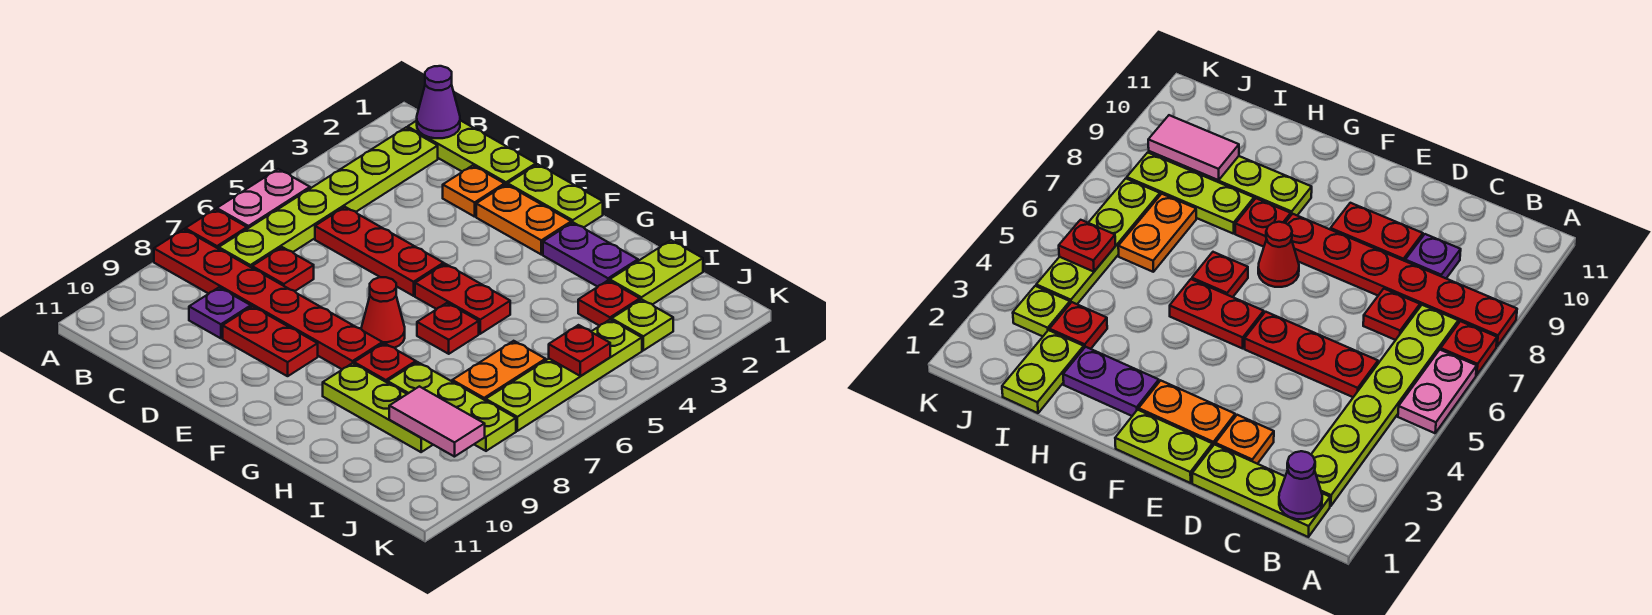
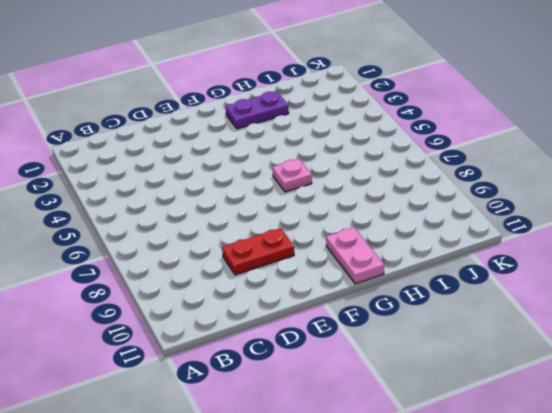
pink 1x1 plate [272,159,312,192] -> red 1x1 plate [417,303,479,354]
pink 1x2 plate [326,227,384,284] -> pink 1x2 plate moved to [217,169,310,229]
none -> red 1x1 plate [185,209,247,249]
none -> red 1x6 plate [154,229,382,369]
none -> lime 1x3 plate [408,120,536,185]

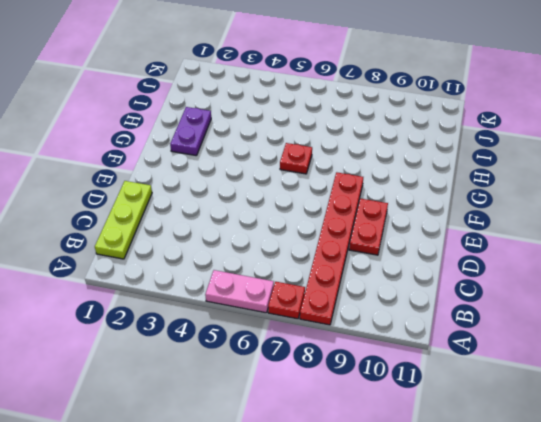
none -> lime 1x6 plate [219,128,438,268]
none -> red 1x3 plate [315,207,444,296]
none -> red 1x1 plate [252,247,314,291]

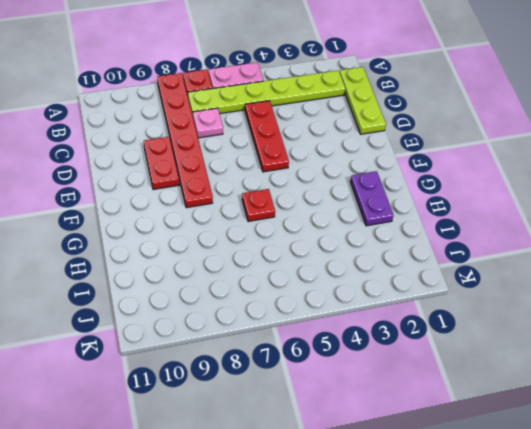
pink 1x1 plate [193,108,223,138] -> red 1x1 plate [252,247,314,291]
none -> purple 1x1 plate [189,287,251,338]
none -> orange 1x1 plate [443,165,505,217]
none -> lime 1x2 plate [508,164,603,227]

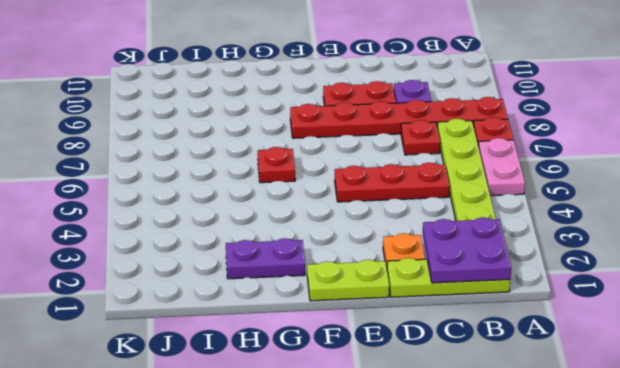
purple 2x2 plate [423,217,511,283] -> purple 1x1 cone [417,66,460,138]
none -> orange 1x2 plate [476,184,571,254]
none -> red 1x2 plate [415,264,510,334]
none -> red 1x1 cone [361,277,405,348]

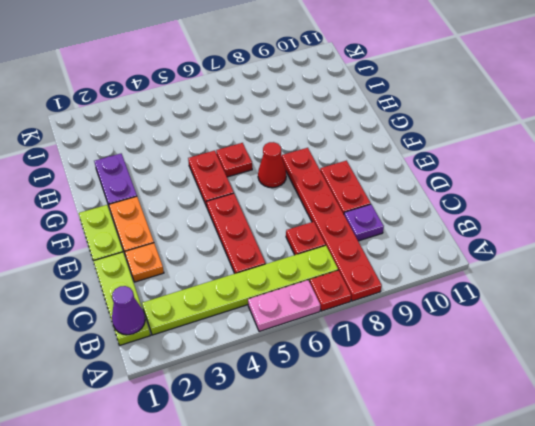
none -> red 1x1 plate [354,343,416,382]
none -> lime 1x3 plate [323,363,433,452]
none -> lime 1x3 plate [387,362,516,451]

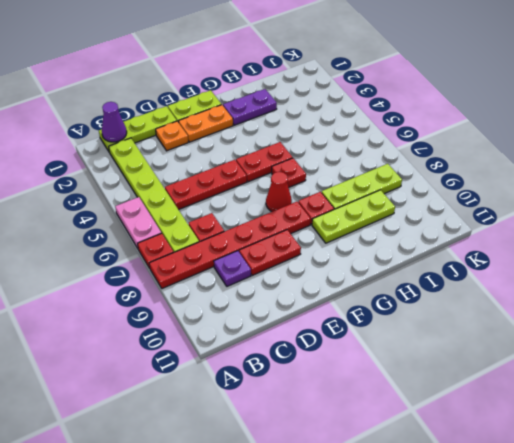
none -> lime 1x2 plate [610,240,703,305]
none -> red 1x1 plate [578,280,640,326]
none -> orange 1x2 plate [452,341,546,400]

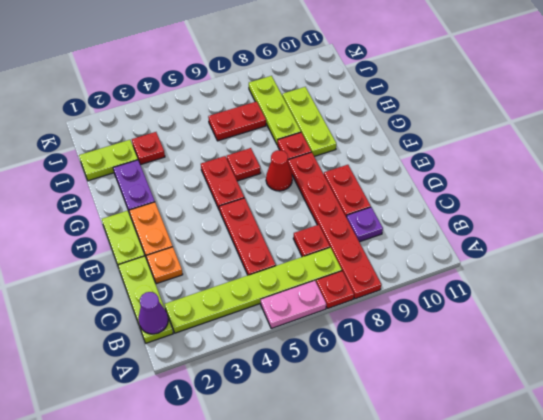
red 1x2 plate [208,101,266,141] -> orange 1x2 plate [452,341,546,400]
none -> lime 1x1 plate [612,299,673,350]
none -> lime 1x4 plate [486,320,642,431]
none -> pink 1x2 tile [389,386,485,457]

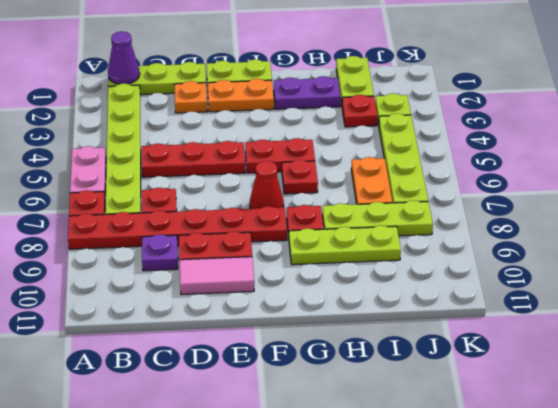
pink 1x2 tile [179,257,254,295] -> pink 1x2 tile moved to [389,386,485,457]
none -> red 1x1 plate [549,325,610,376]

